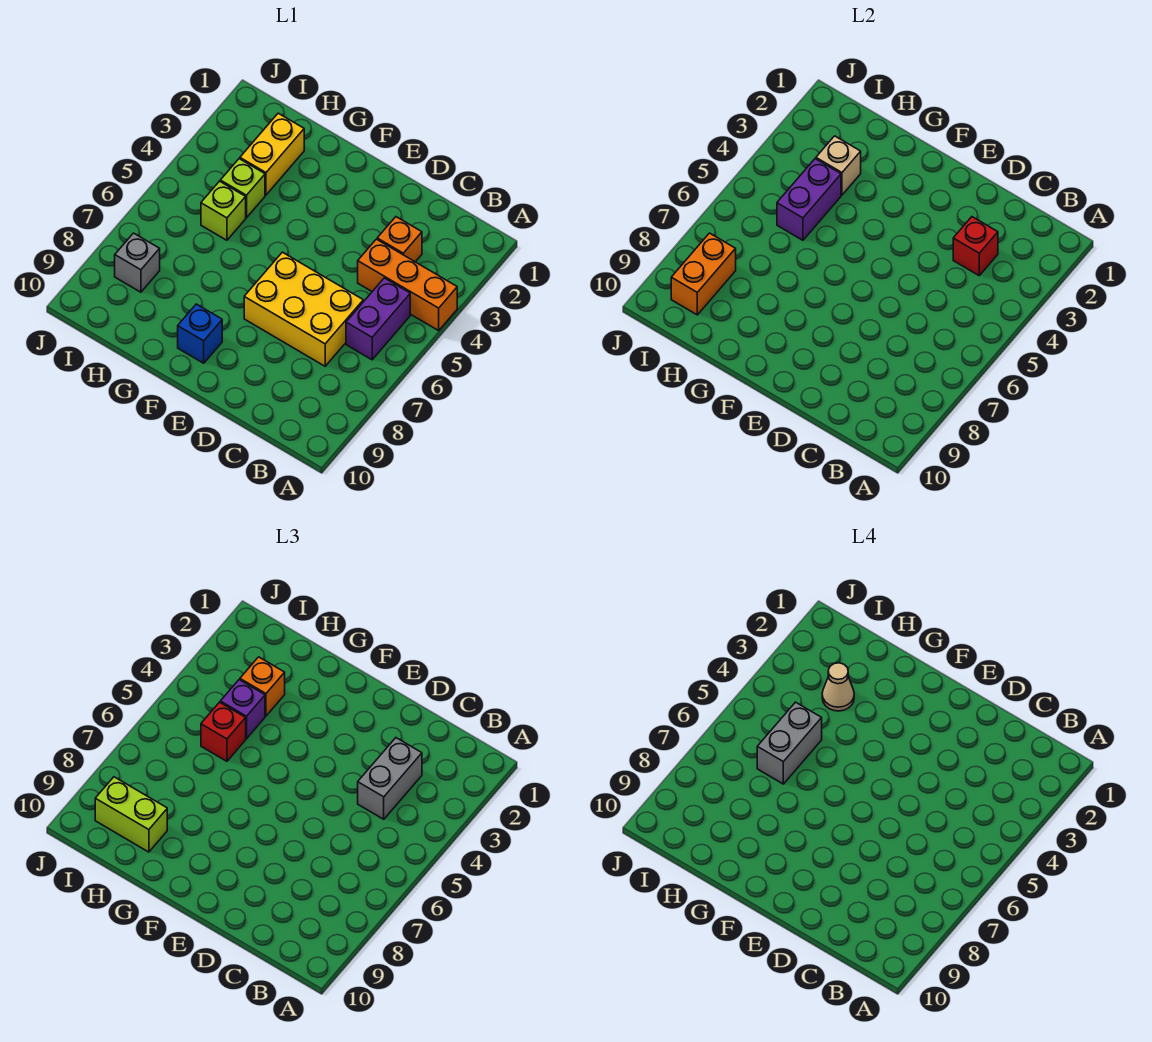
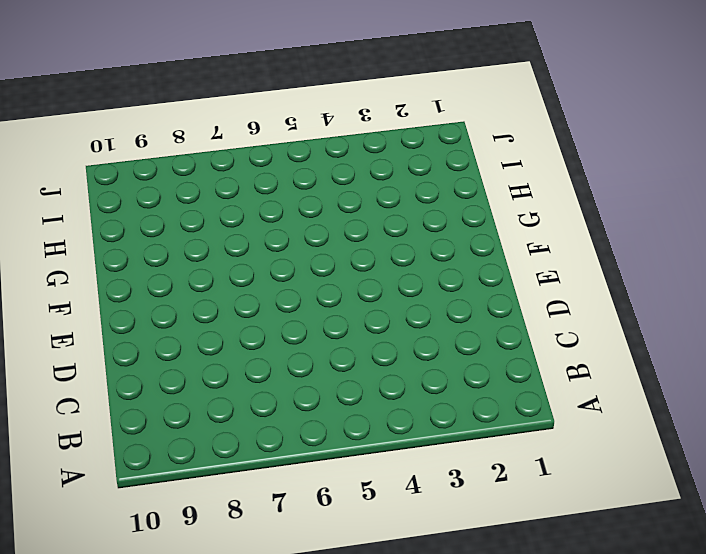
none -> orange 1x3 brick [358,239,457,331]
none -> purple 1x2 brick [346,278,410,360]
none -> orange 1x1 brick [377,217,422,262]

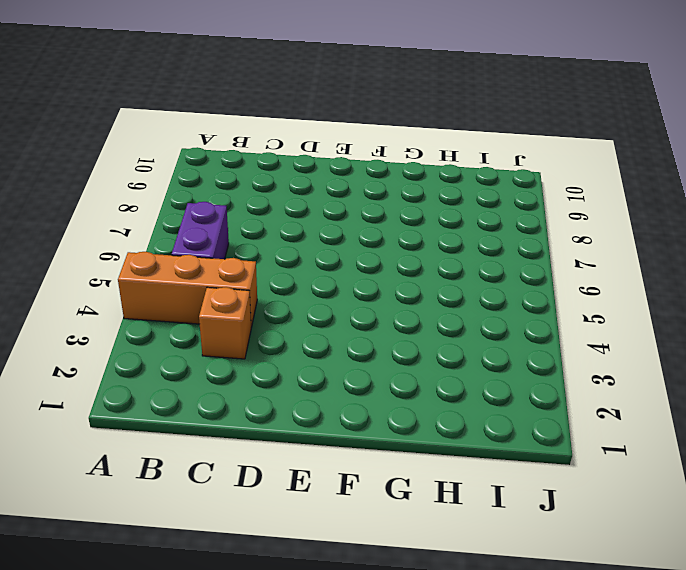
none -> yellow 2x3 brick [244,252,363,366]
none -> blue 1x1 brick [178,304,222,363]
none -> yellow 1x2 brick [240,113,304,195]

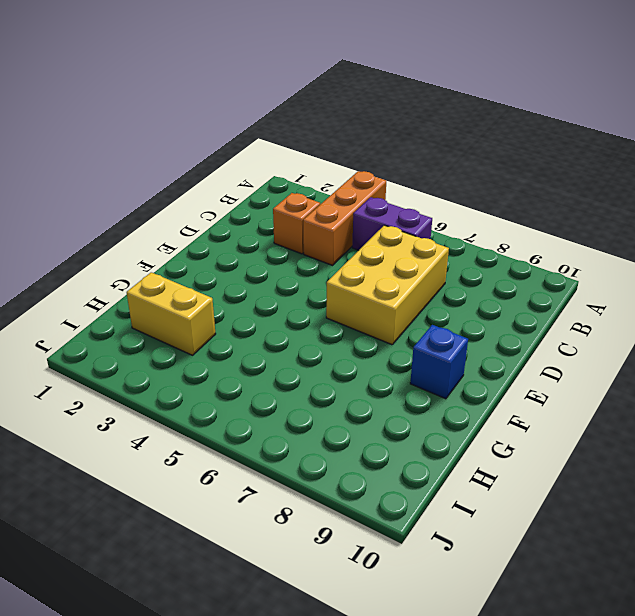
none -> lime 1x1 brick [220,159,265,218]
none -> lime 1x1 brick [201,181,246,240]
none -> grey 1x1 brick [115,233,160,292]

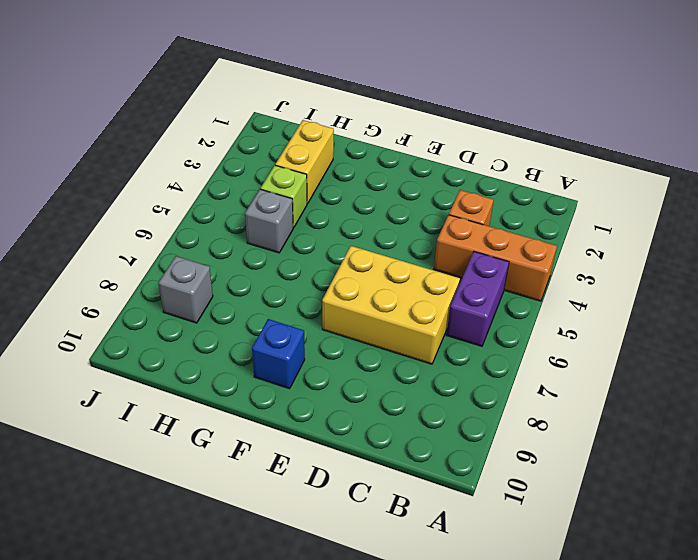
grey 1x1 brick [245,189,293,253] -> lime 1x1 brick [201,181,246,240]
none -> red 1x1 brick [953,217,998,275]
none -> tan 1x1 brick [816,136,861,195]
none -> purple 1x2 brick [777,159,841,240]

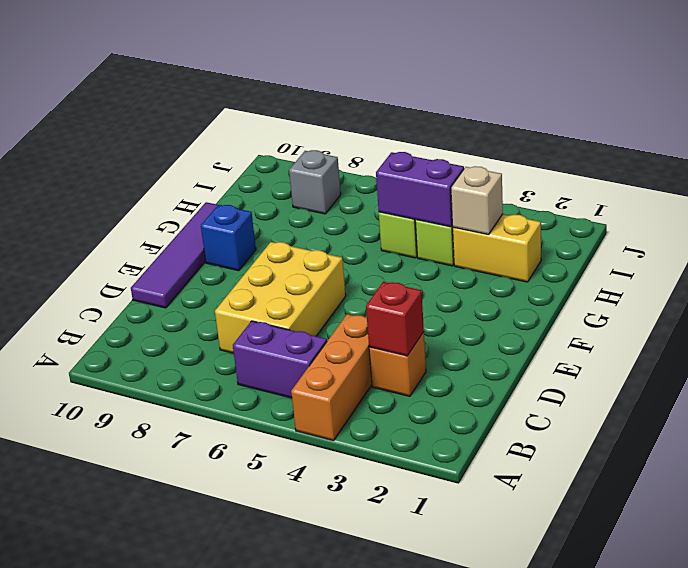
purple 1x4 tile [131,202,218,308] -> none
none -> orange 1x2 brick [671,233,736,315]
none -> grey 1x2 brick [358,738,422,819]
none -> orange 1x1 brick [240,657,285,716]

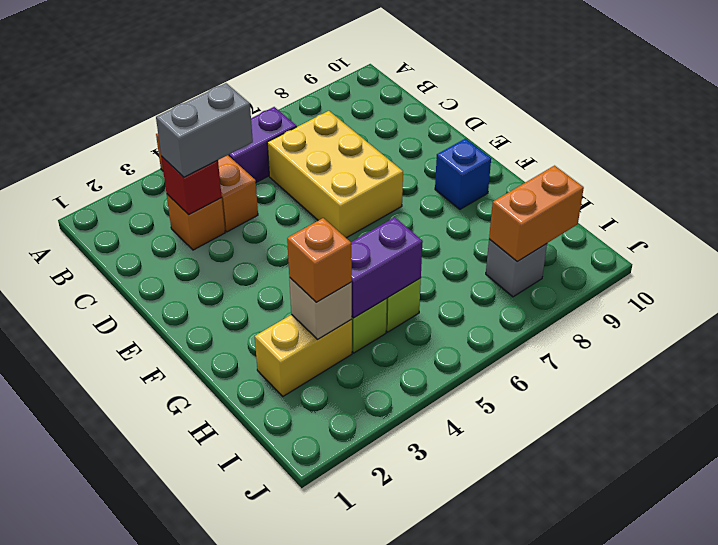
none -> purple 1x1 brick [220,680,265,739]
none -> red 1x1 brick [201,702,246,761]
none -> lime 1x2 brick [95,777,167,852]

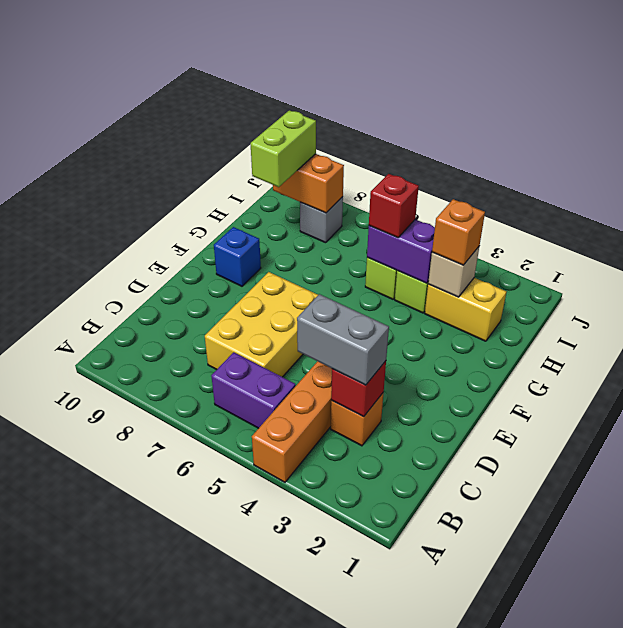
none -> purple 1x1 brick [220,680,265,739]
none -> tan 1x1 cone [822,663,854,711]
none -> grey 1x2 brick [757,702,822,784]

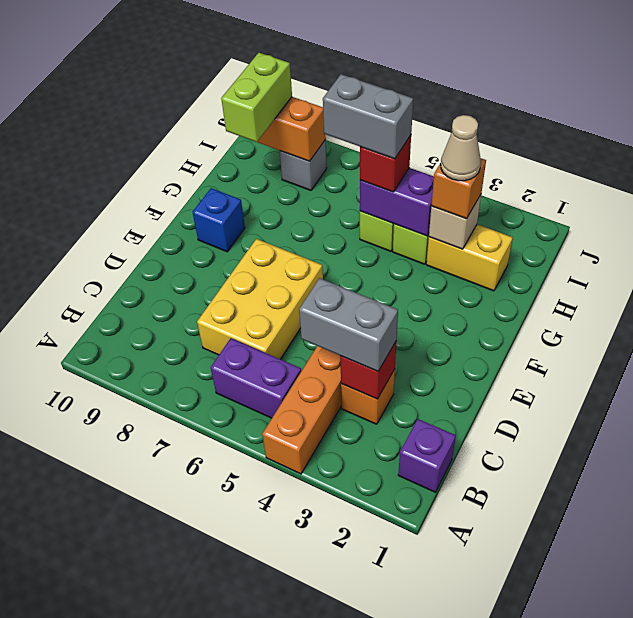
purple 1x1 brick [398,419,456,492] -> purple 1x1 brick moved to [220,680,265,739]

